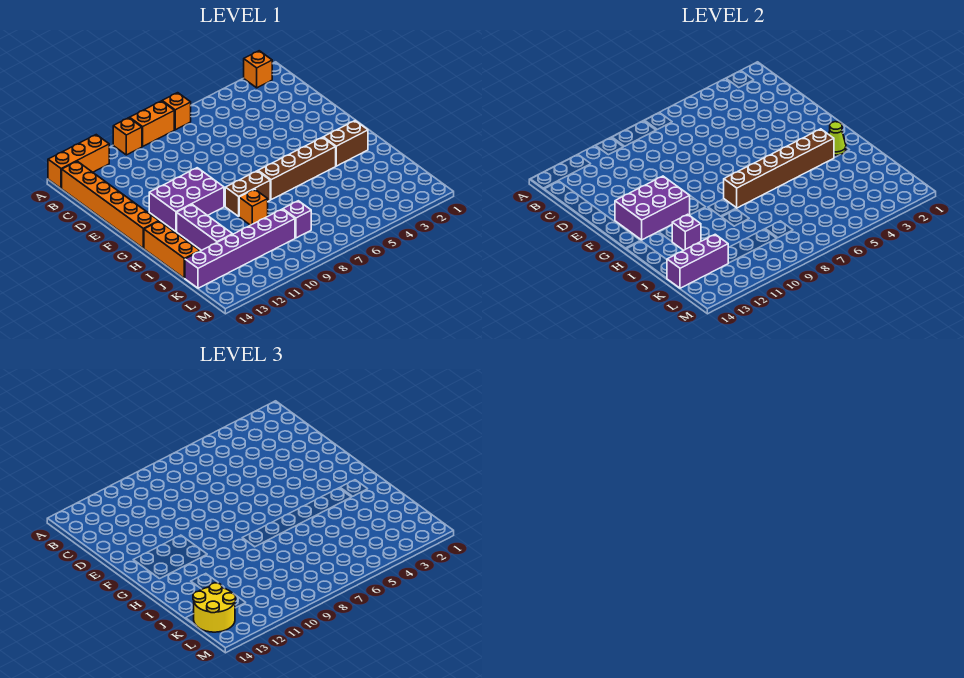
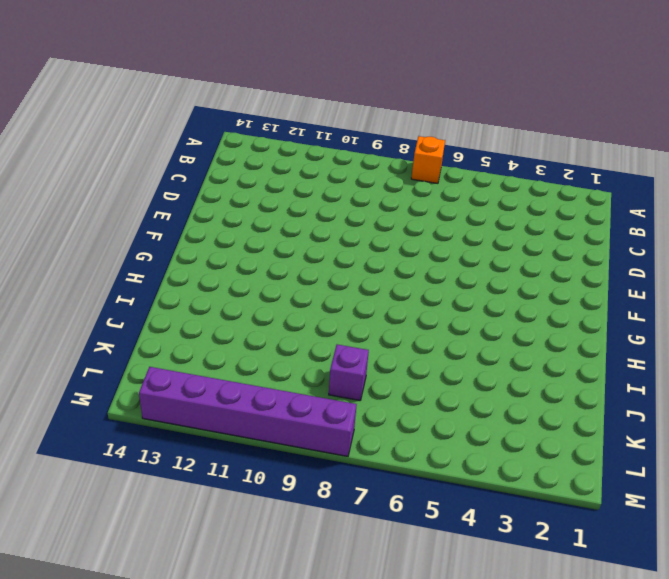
purple 1x6 brick [139,367,357,456] -> purple 1x6 brick moved to [185,209,295,288]
none -> orange 1x1 brick [244,51,272,88]
none -> orange 1x2 brick [130,101,174,146]
none -> orange 1x1 brick [113,118,142,155]

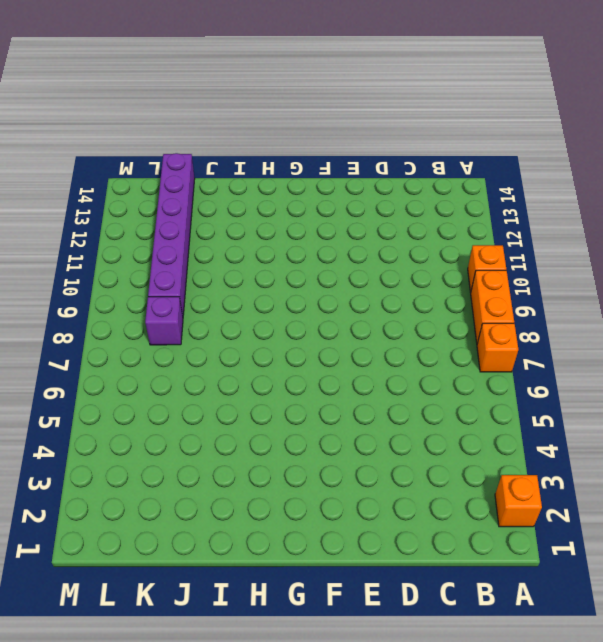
none -> orange 1x3 brick [48,135,109,188]
none -> orange 1x6 brick [62,161,159,248]
none -> purple 2x3 brick [149,168,224,231]

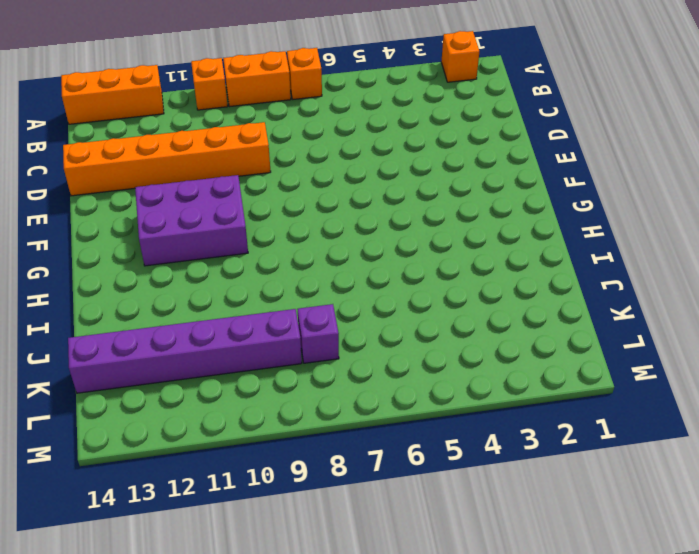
orange 1x6 brick [63,122,271,196] -> orange 1x6 brick turned to [62,161,159,248]
none -> brown 1x2 brick [323,121,368,166]
none -> brown 1x4 brick [258,137,336,200]
none -> brown 1x2 brick [225,171,270,216]

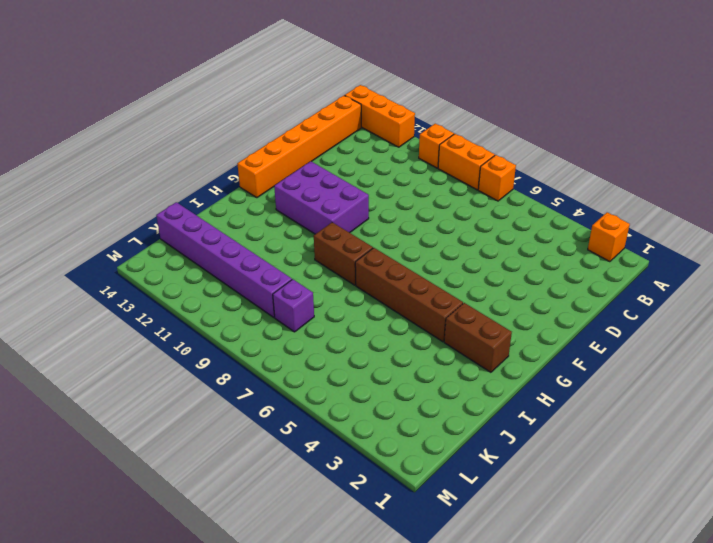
none -> purple 1x3 brick [177,205,233,250]
none -> orange 1x3 brick [144,221,200,278]
none -> orange 1x1 brick [239,189,268,225]

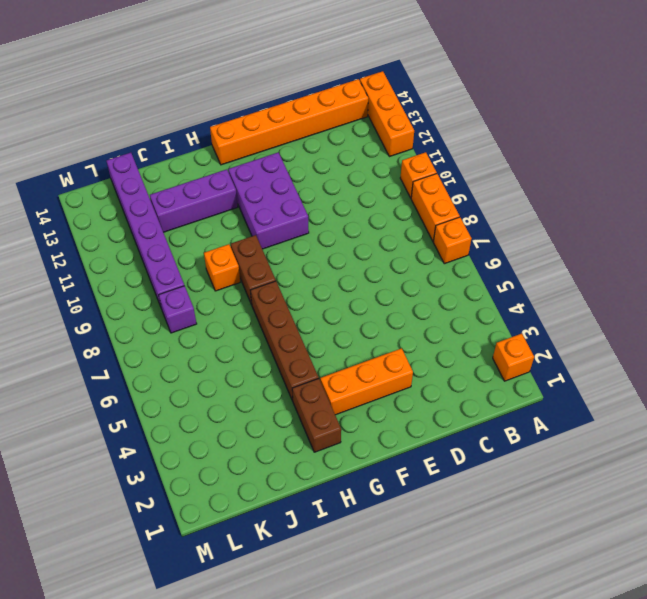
orange 1x3 brick [320,348,413,415] -> orange 1x3 brick moved to [144,221,200,278]
none -> purple 2x3 brick [615,176,690,240]
none -> lime 1x1 cone [829,122,846,155]
none -> brown 1x6 brick [724,129,834,208]

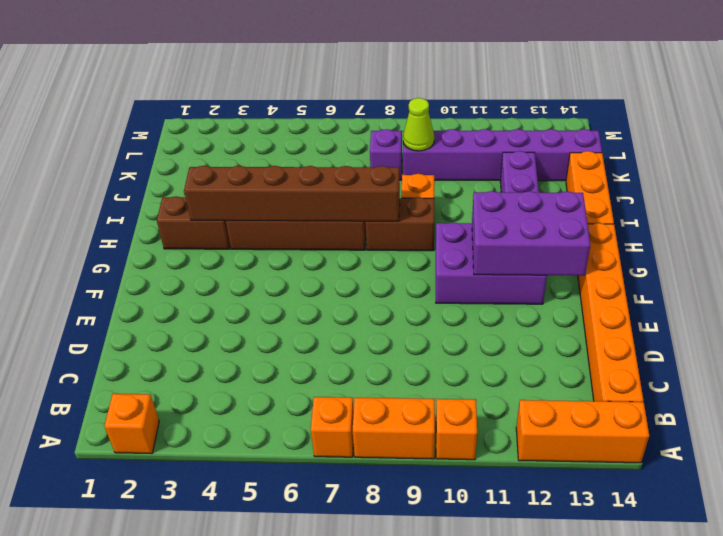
lime 1x1 cone [403,98,434,151] -> lime 1x1 cone moved to [829,122,846,155]
none -> purple 1x1 brick [672,214,701,250]
none -> purple 1x3 brick [667,234,728,288]
none -> yellow 2x2 round brick [193,583,236,632]

